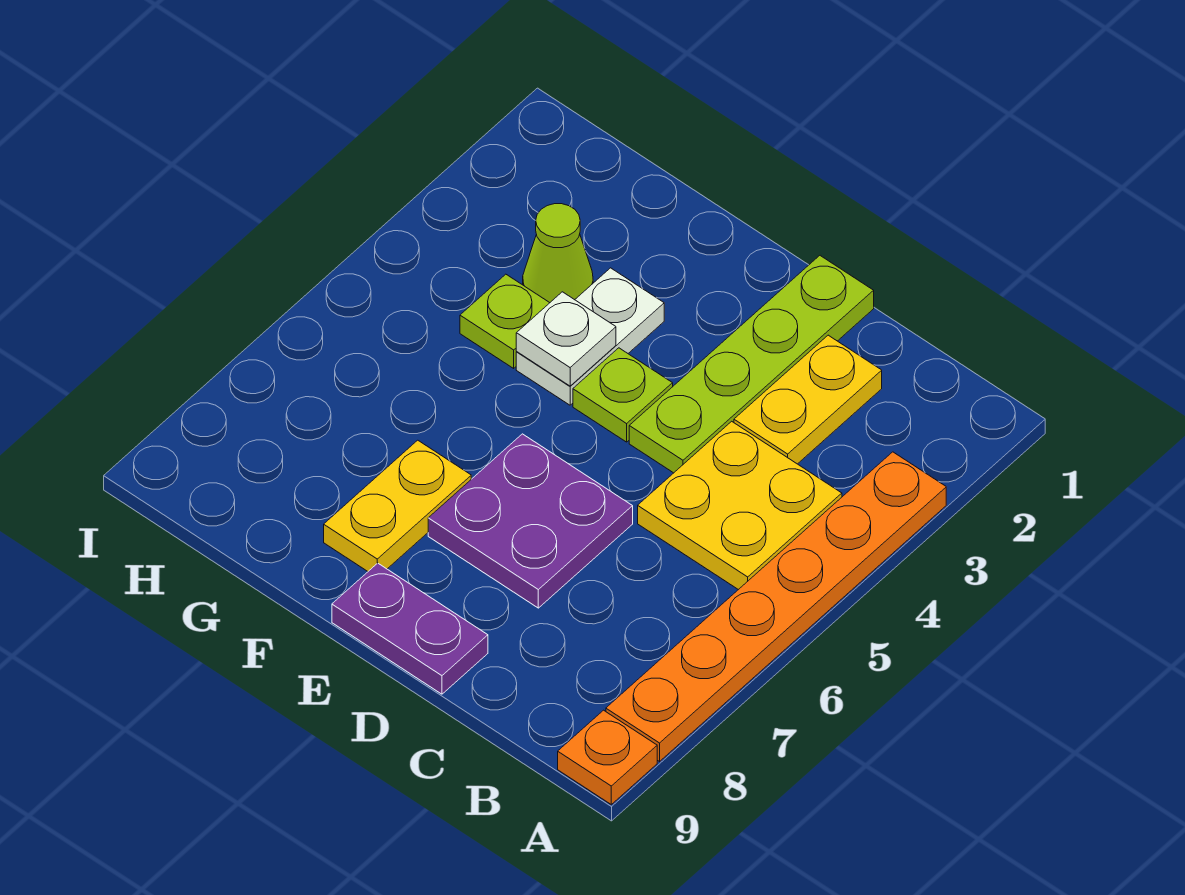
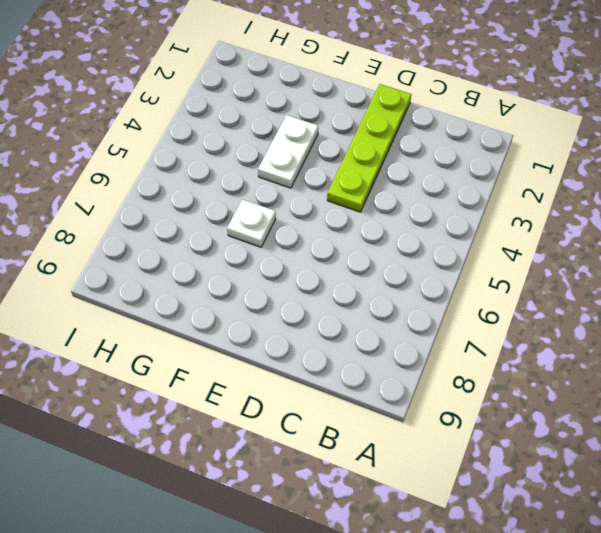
white 1x1 plate [227,199,276,247] -> white 1x1 plate moved to [516,292,616,386]
none -> orange 1x6 plate [606,452,946,761]
none -> orange 1x1 plate [558,710,657,804]
none -> yellow 2x2 plate [638,421,842,590]

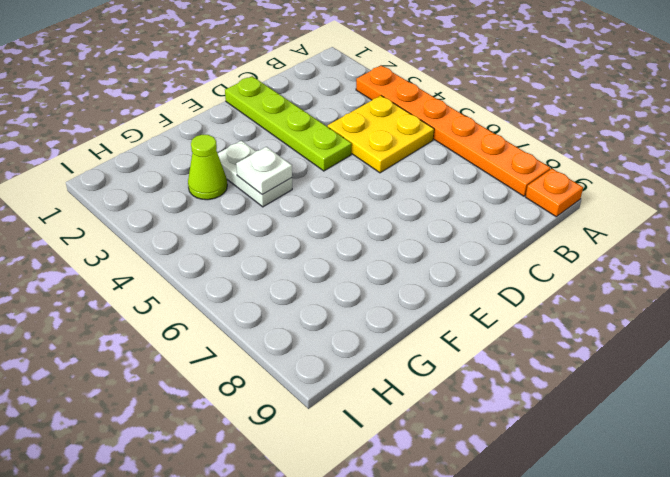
none -> yellow 1x2 plate [734,335,882,464]
none -> purple 2x2 plate [428,434,633,608]
none -> purple 1x2 plate [332,563,488,694]

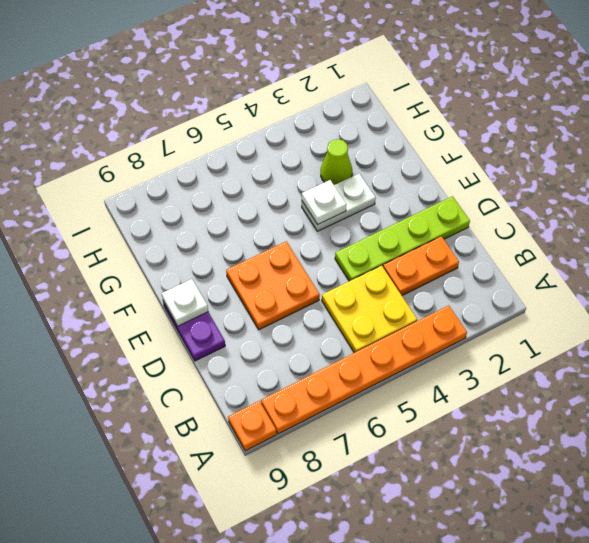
orange 1x2 plate [383,236,459,295] -> yellow 1x2 plate [734,335,882,464]
orange 2x2 plate [226,241,320,330] -> purple 2x2 plate [428,434,633,608]
white 1x1 plate [162,279,208,326] -> none
none -> lime 1x1 plate [573,348,673,442]
none -> yellow 1x2 plate [324,440,471,571]
none -> lime 1x1 plate [460,274,549,368]

